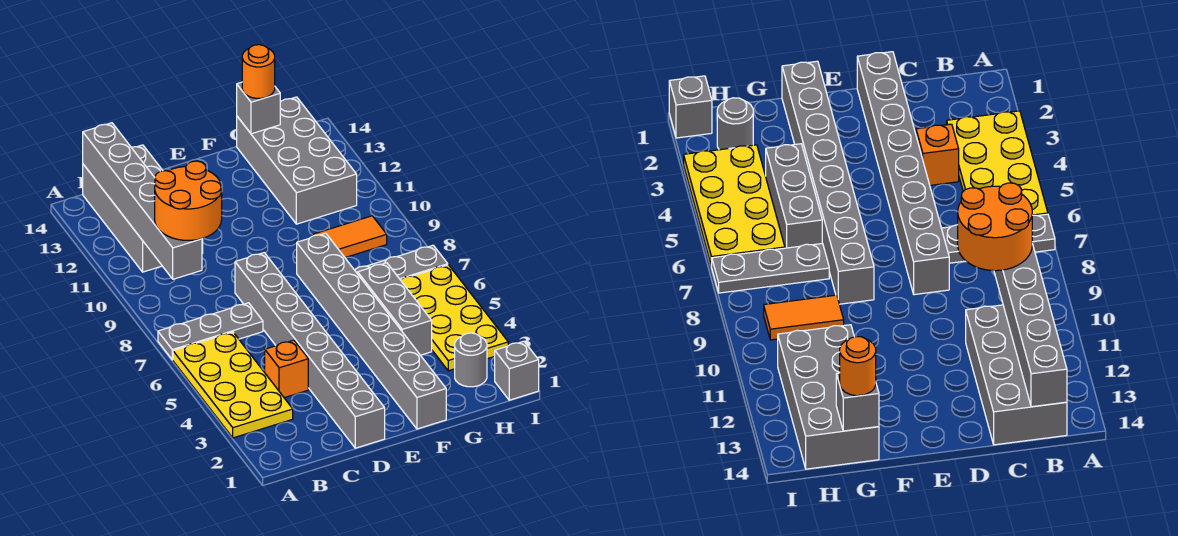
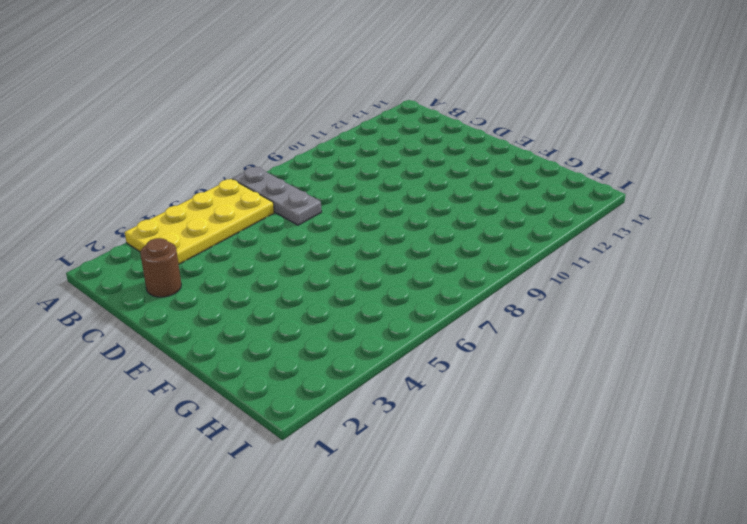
brown 1x1 round brick [140,238,181,297] -> none
none -> grey 2x4 brick [83,145,203,272]
none -> orange 1x1 brick [265,340,308,398]
none -> grey 1x8 brick [235,253,385,448]

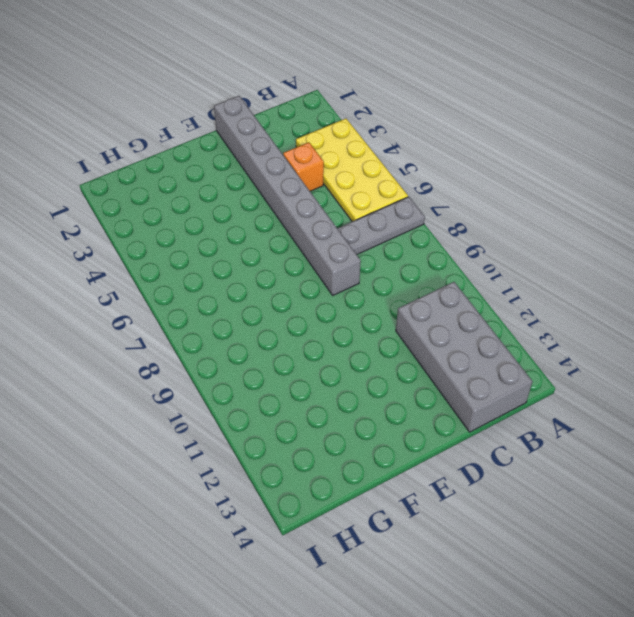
none -> grey 1x8 brick [297,233,446,429]
none -> grey 1x3 brick [358,263,432,355]
none -> grey 1x3 plate [355,245,448,280]

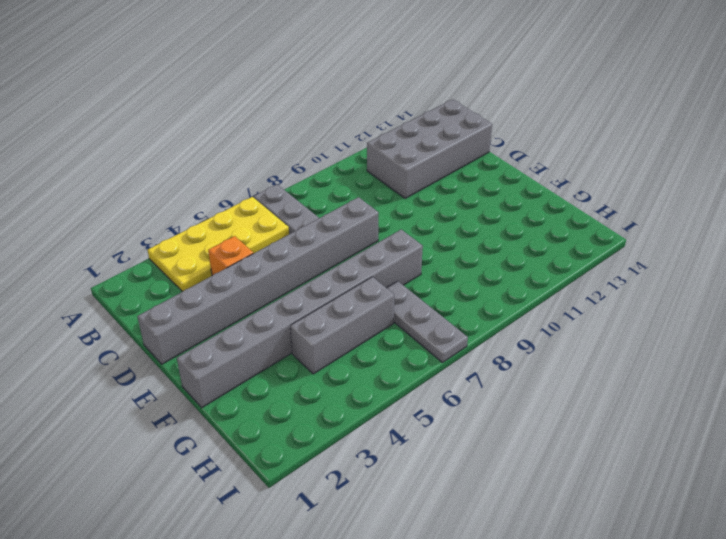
none -> orange 1x2 tile [312,216,387,258]
none -> grey 2x4 brick [237,97,357,224]
none -> grey 1x1 round brick [455,333,487,387]

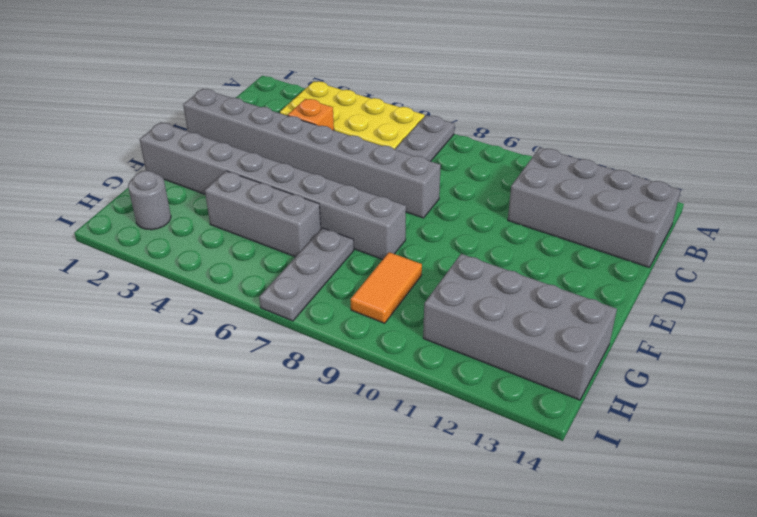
none -> yellow 2x4 plate [401,265,508,371]
none -> grey 1x1 brick [495,341,539,400]
none -> grey 1x6 brick [83,123,202,279]

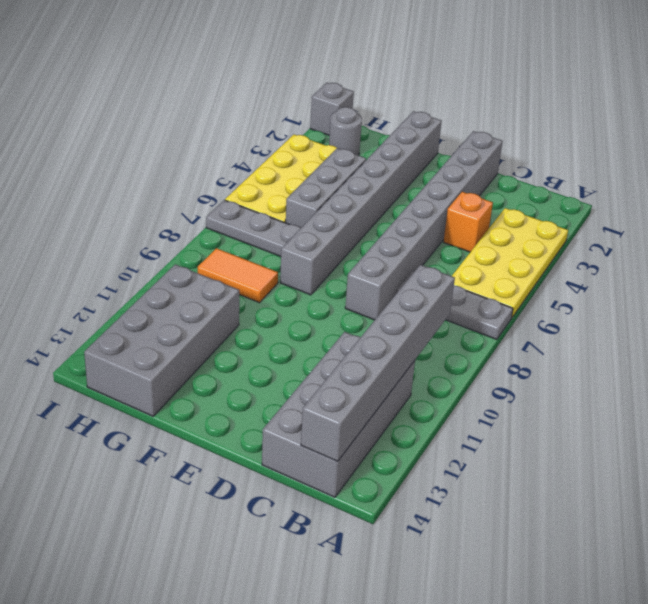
none -> grey 1x1 brick [237,82,280,134]
none -> orange 2x2 round brick [155,161,222,240]
none -> orange 1x1 round brick [242,45,275,98]

